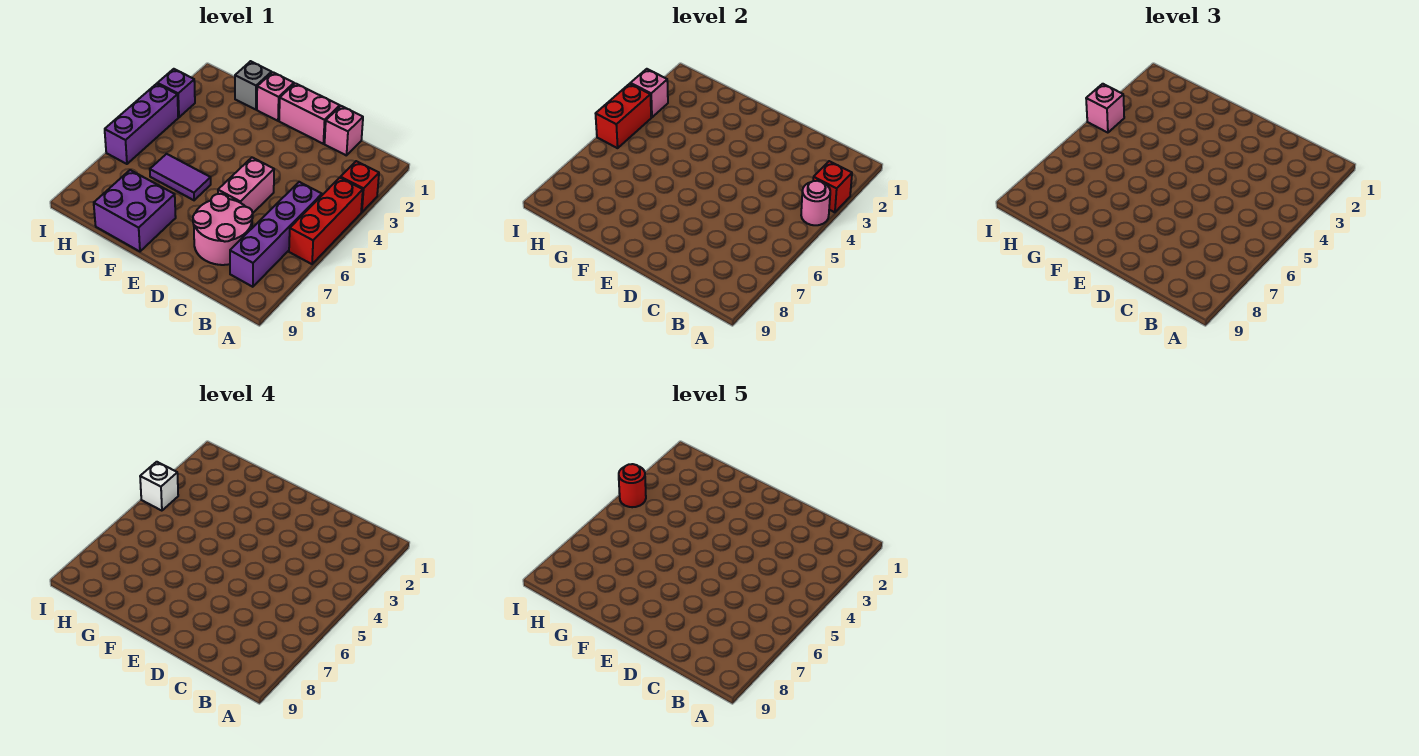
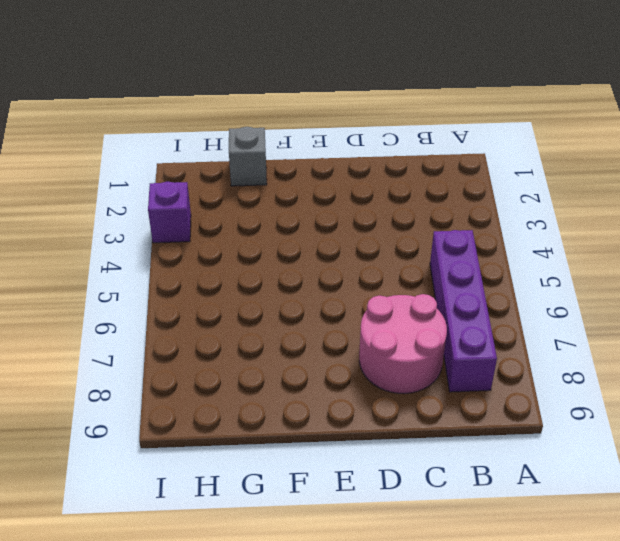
none -> red 1x1 brick [341,161,379,212]
none -> red 1x3 brick [289,178,363,264]
none -> pink 1x1 brick [325,106,363,156]

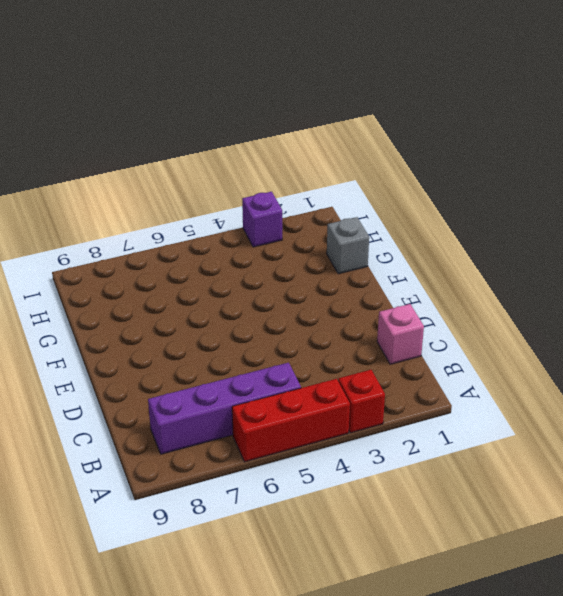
none -> pink 2x2 round brick [193,194,253,265]
none -> pink 1x2 brick [279,83,340,144]
none -> pink 1x2 brick [218,158,274,213]

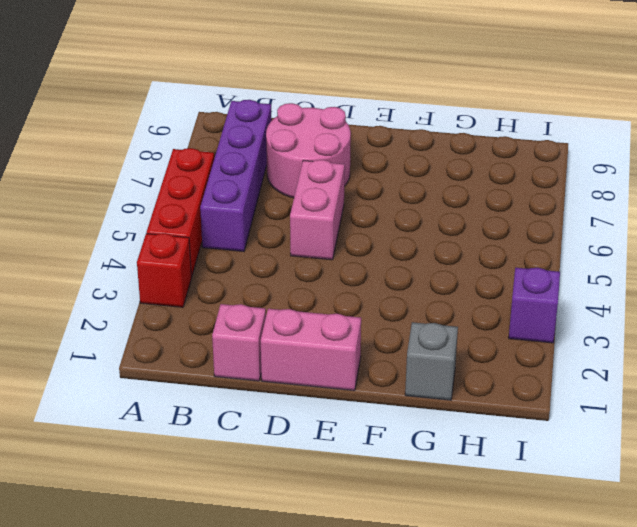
none -> pink 1x1 brick [257,72,294,121]
none -> purple 1x2 tile [150,154,211,200]
none -> purple 2x2 brick [94,170,176,251]

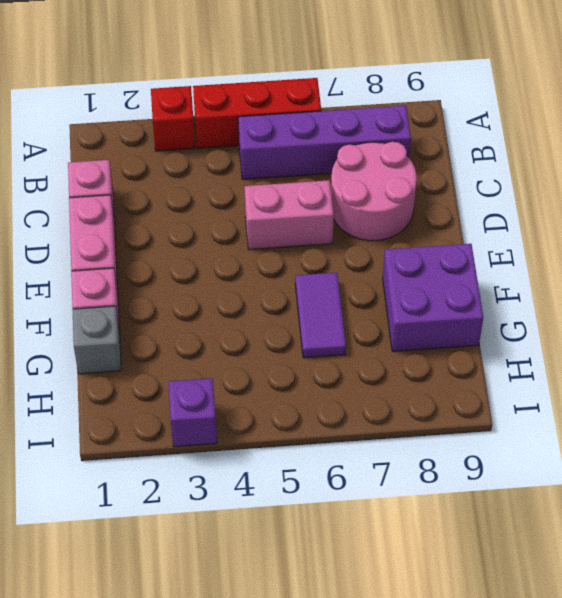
none -> purple 1x3 brick [105,84,178,164]
none -> red 1x1 brick [813,161,852,212]
none -> pink 1x1 round brick [801,181,830,225]

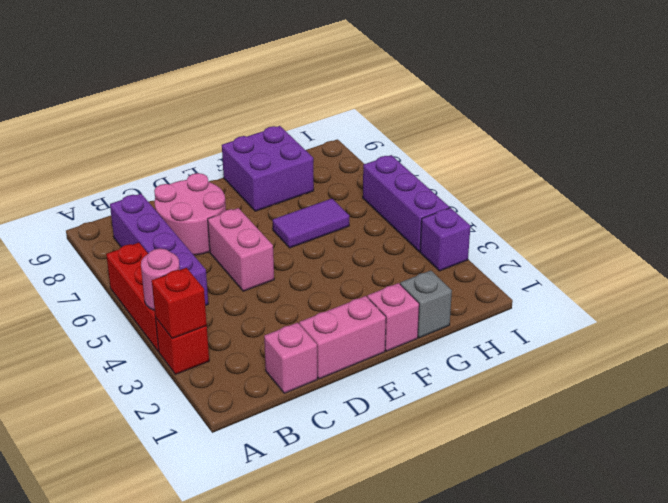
none -> pink 1x1 brick [630,69,668,117]
none -> red 1x2 brick [596,84,651,148]
none -> pink 1x1 brick [1086,84,1124,133]

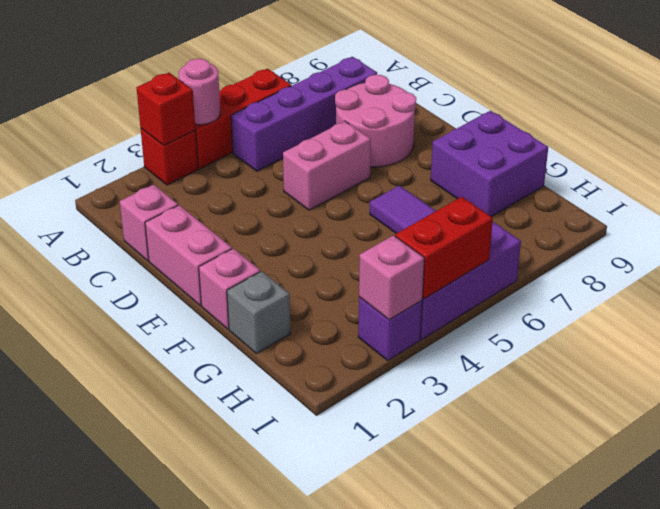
none -> pink 1x1 brick [1086,84,1124,133]
none -> white 1x1 brick [140,462,178,511]
none -> red 1x1 round brick [619,464,646,507]

